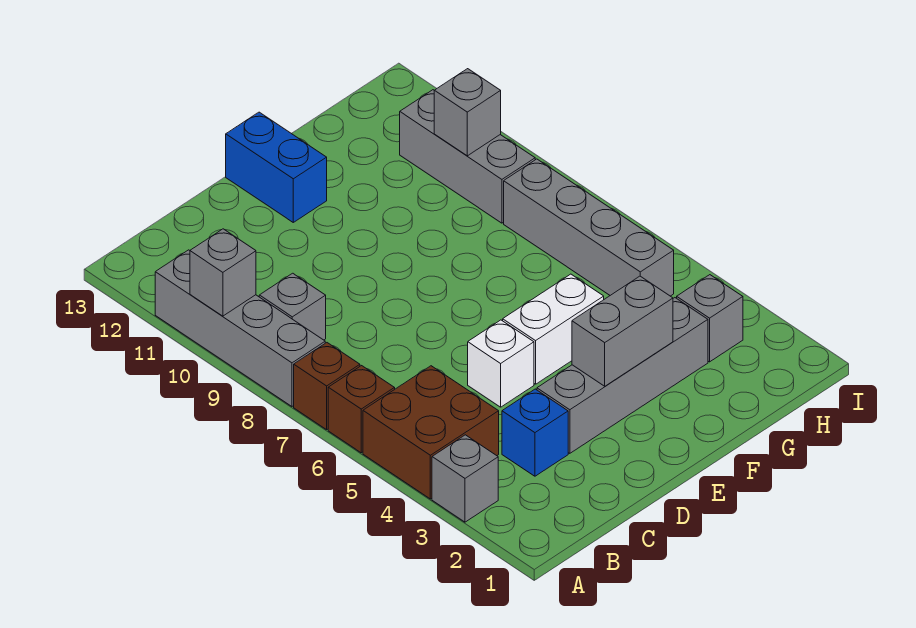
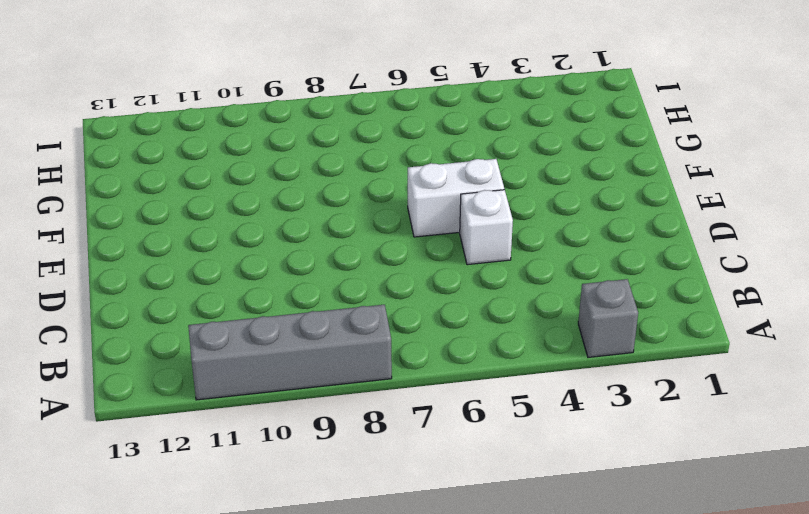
white 1x2 brick [408,159,504,237] -> white 1x2 brick turned to [503,274,604,384]
none -> brown 2x2 brick [363,366,499,499]
none -> brown 1x1 brick [328,366,395,453]
none -> brown 1x1 brick [294,343,360,430]

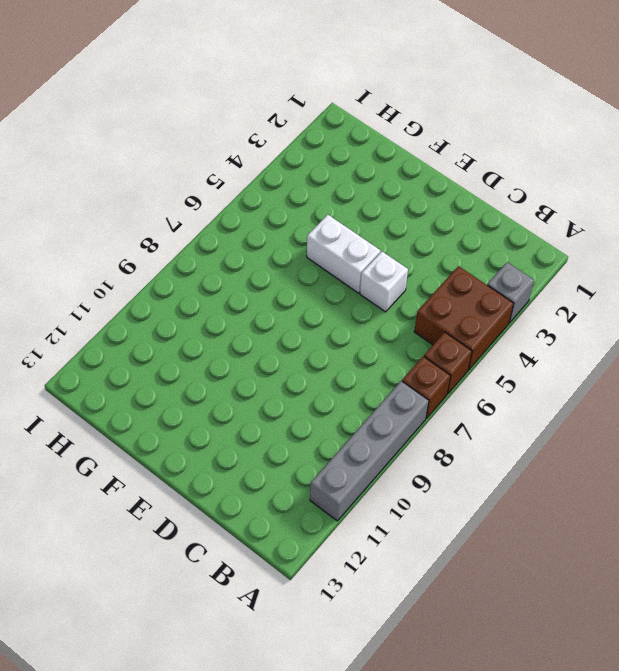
none -> grey 1x1 brick [259,273,326,340]
none -> blue 1x1 brick [502,389,568,476]
none -> grey 1x4 brick [537,298,708,453]

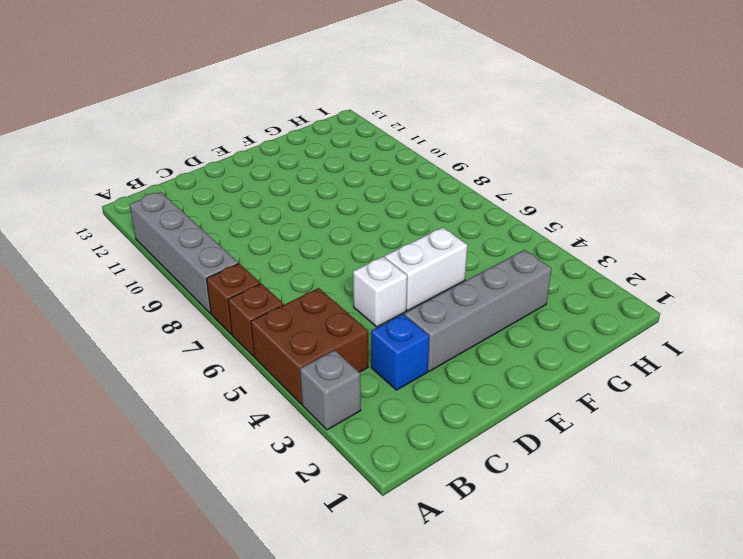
none -> grey 1x1 brick [259,273,326,340]
none -> blue 1x2 brick [226,112,327,222]
none -> grey 1x1 brick [677,275,743,362]

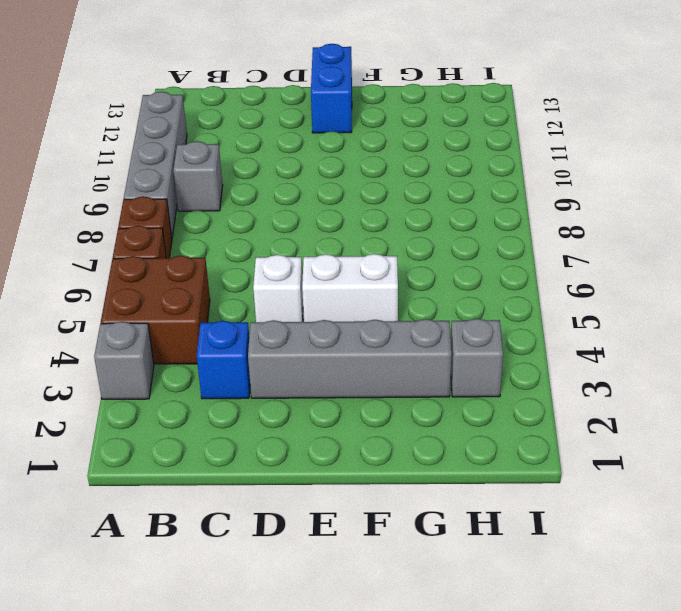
none -> grey 1x4 brick [504,159,674,296]
none -> grey 1x3 brick [400,90,535,223]
none -> grey 1x1 brick [190,229,256,316]

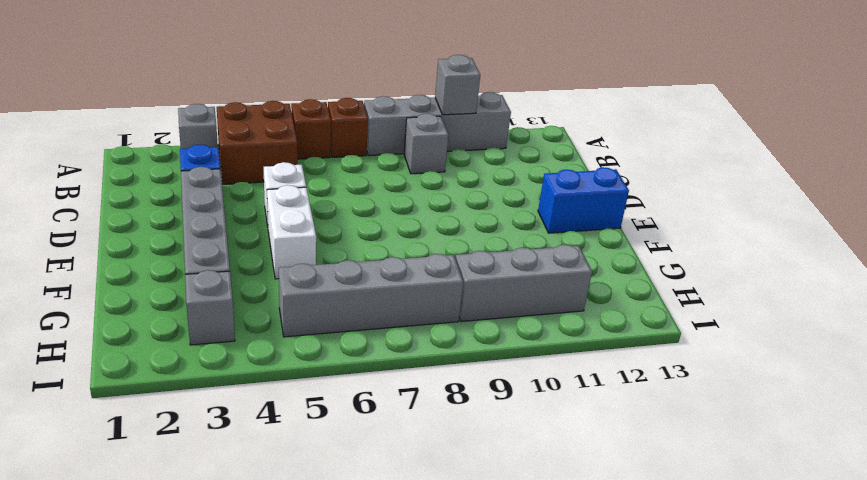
none -> grey 1x2 brick [572,276,673,386]
none -> grey 1x1 brick [434,69,501,156]

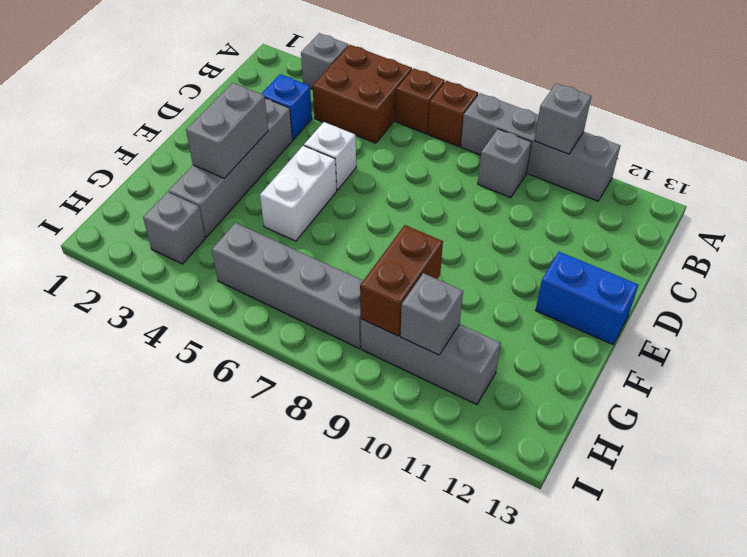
brown 1x2 brick [360,225,443,336] -> none

